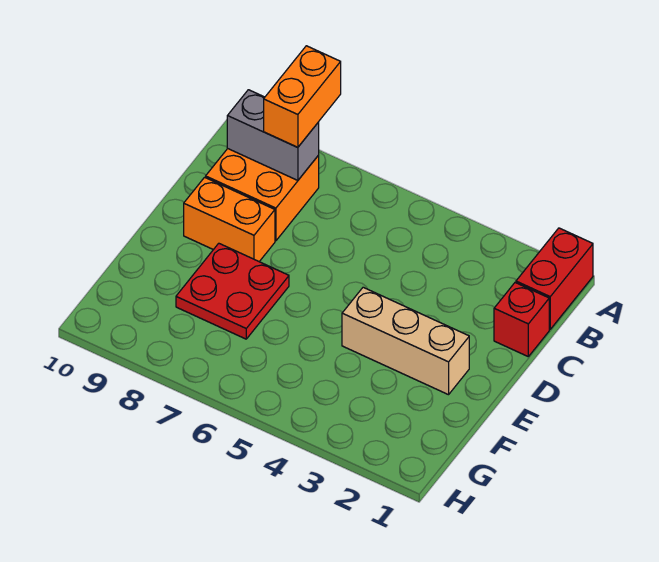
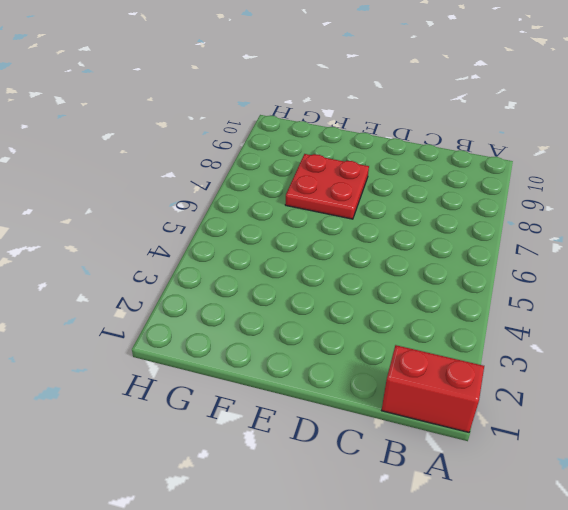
none -> orange 2x2 brick [206,149,319,241]
none -> red 1x1 brick [494,283,549,356]

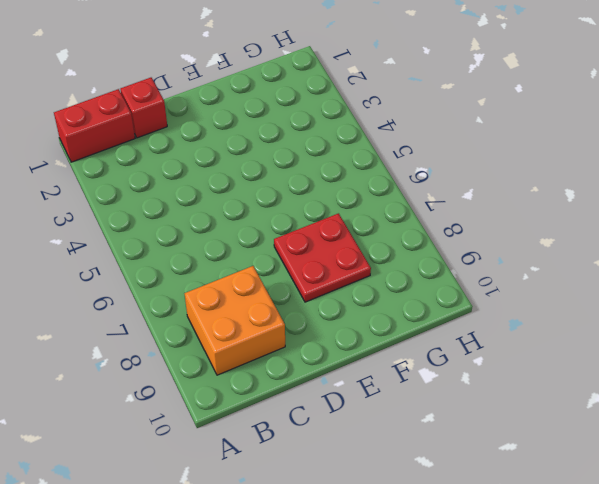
none -> orange 1x2 brick [184,177,275,262]
none -> tan 1x3 brick [342,287,469,395]

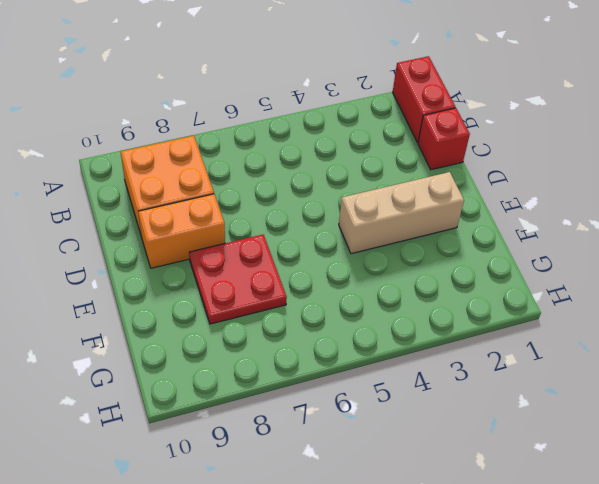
none -> grey 1x2 brick [227,90,319,180]
none -> orange 1x2 brick [264,46,341,147]

